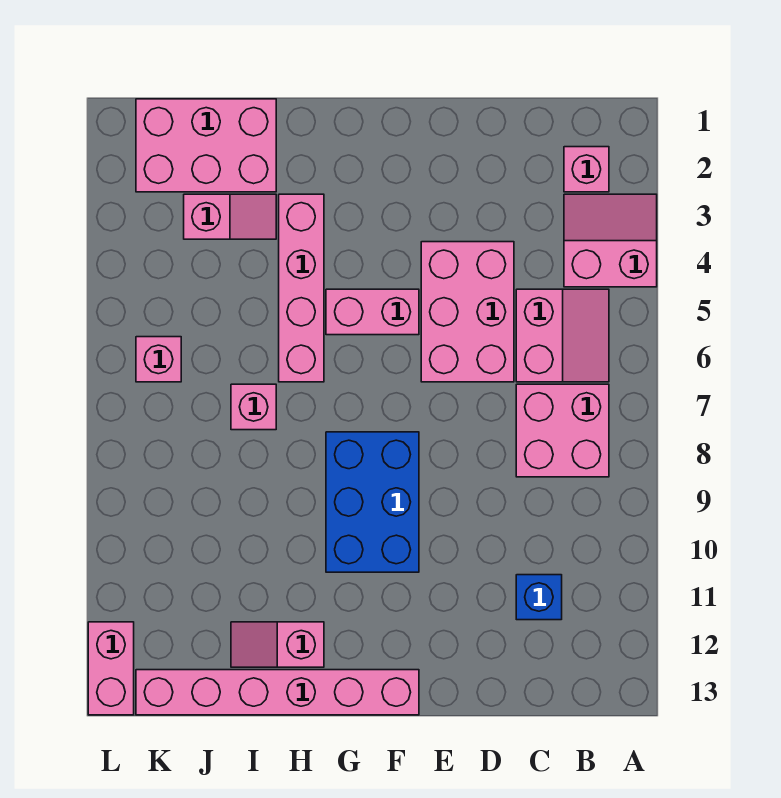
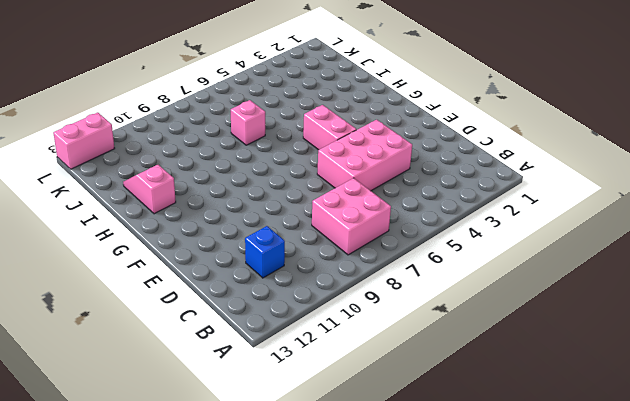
none -> pink 2x2 slope [564,194,657,287]
none -> pink 1x1 brick [564,147,609,192]
none -> pink 2x2 slope [516,289,609,382]

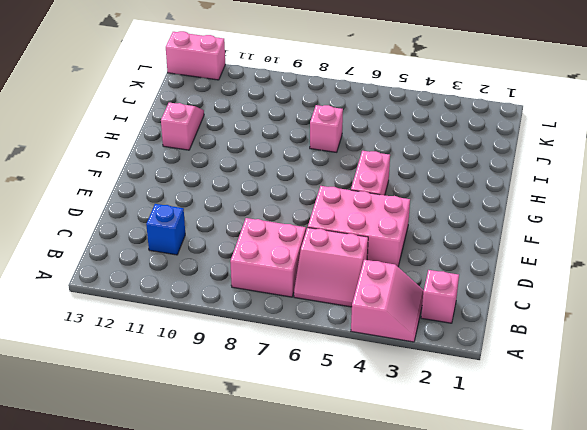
none -> blue 2x3 brick [326,432,419,572]
none -> pink 1x6 brick [136,670,419,715]
none -> pink 1x4 brick [279,194,324,382]

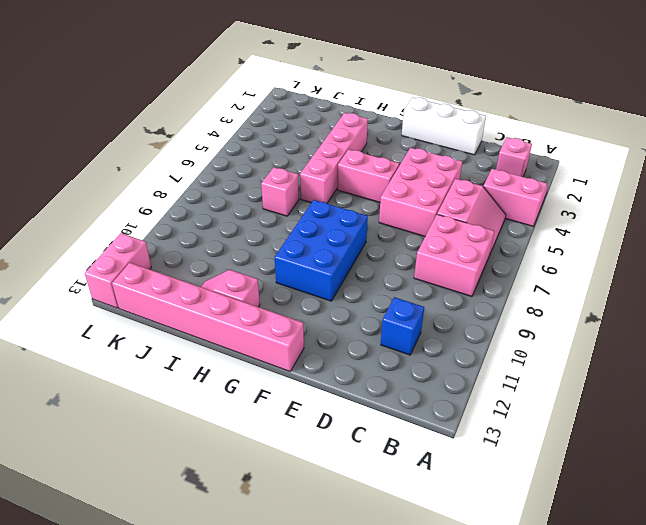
white 1x3 brick [402,97,486,155] -> none
none -> pink 2x3 brick [136,99,276,192]
none -> pink 1x2 slope [184,194,276,239]
none -> pink 1x1 brick [136,337,181,382]

